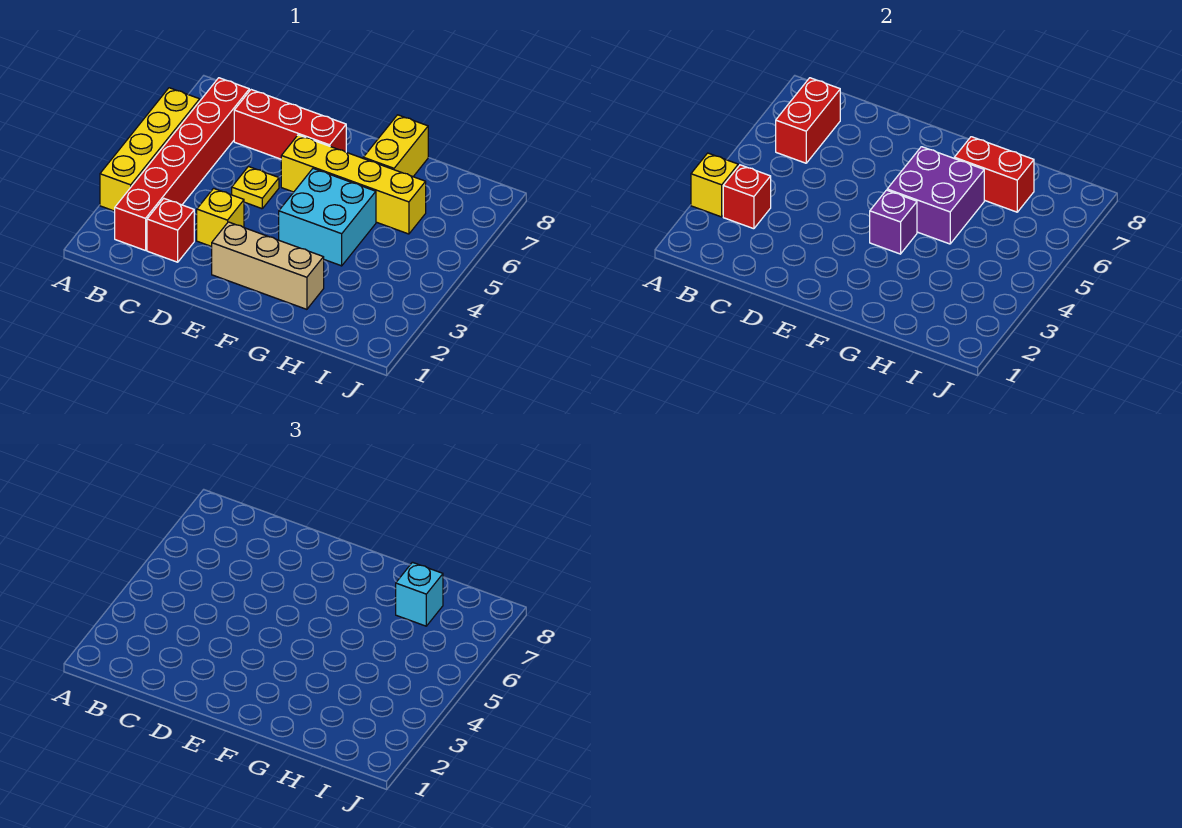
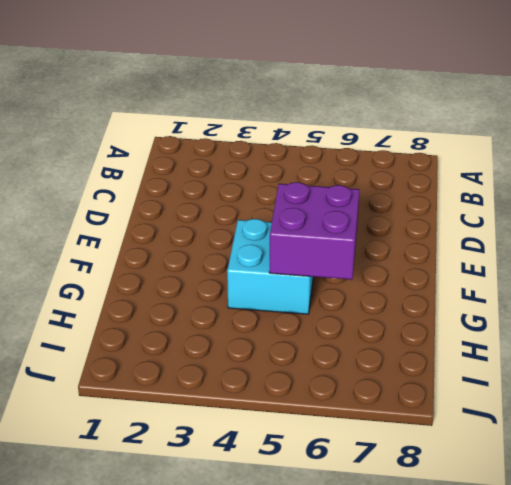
none -> yellow 1x4 brick [100,88,200,211]
none -> red 1x6 brick [115,78,249,251]
none -> red 1x1 brick [147,199,194,262]

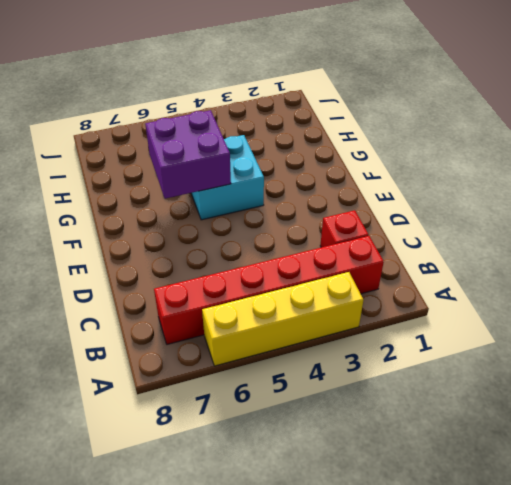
none -> red 1x3 brick [234,90,346,159]
none -> yellow 1x1 brick [197,188,244,247]
none -> yellow 1x1 plate [232,167,279,209]

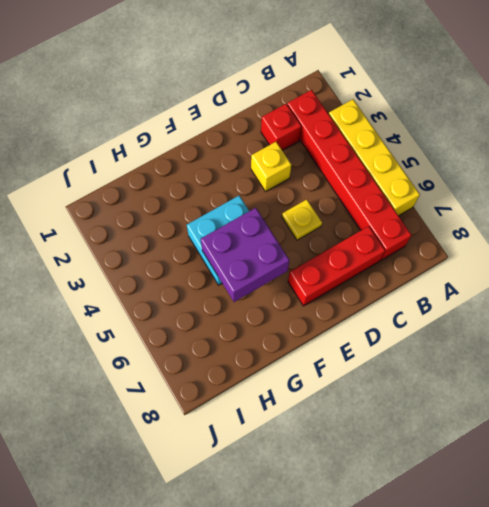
none -> tan 1x3 brick [212,222,324,309]
none -> yellow 1x4 brick [281,135,426,234]
none -> yellow 1x2 brick [363,115,428,177]

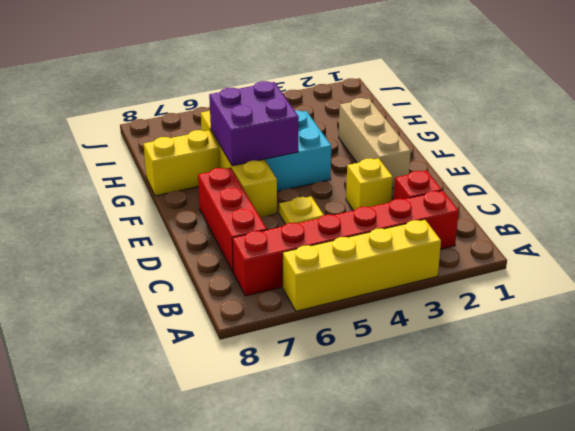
none -> yellow 1x1 brick [691,153,738,217]
none -> red 1x1 brick [723,165,771,229]
none -> red 1x2 brick [776,78,840,163]

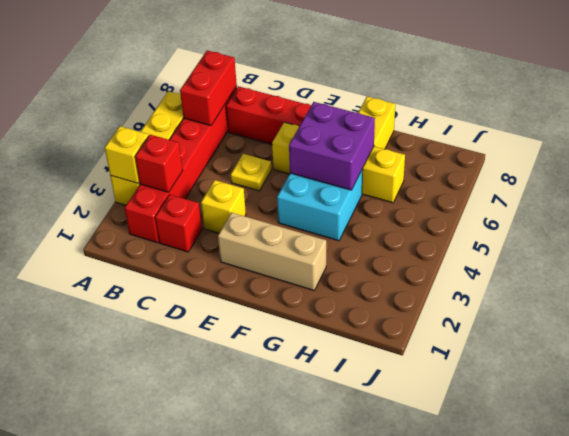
none -> purple 1x1 brick [870,190,917,254]
none -> red 1x2 brick [954,137,1034,212]
none -> cyan 1x1 brick [396,562,443,626]

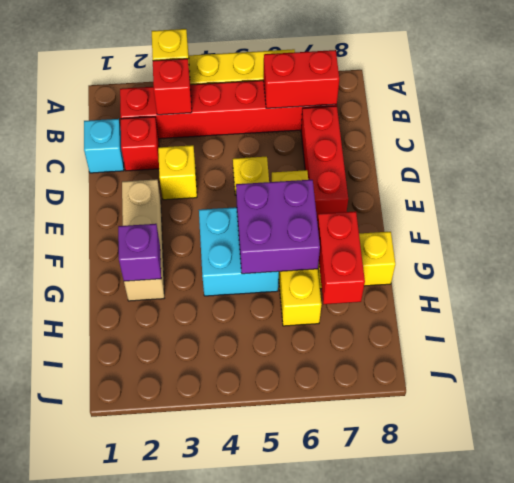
cyan 1x1 brick [84,119,124,173] -> cyan 1x1 brick moved to [396,562,443,626]
purple 1x1 brick [118,224,161,281] -> purple 1x1 brick moved to [870,190,917,254]

